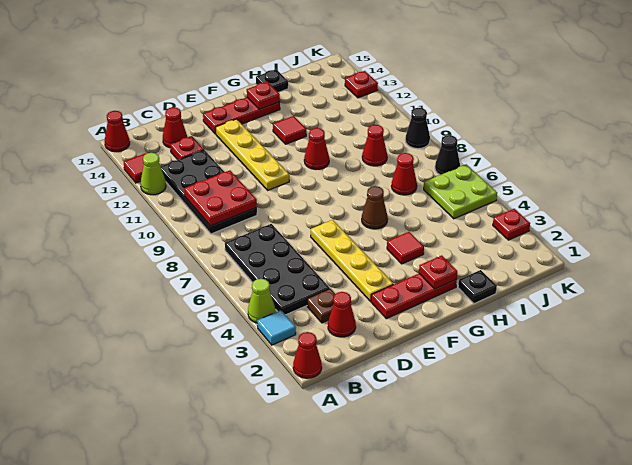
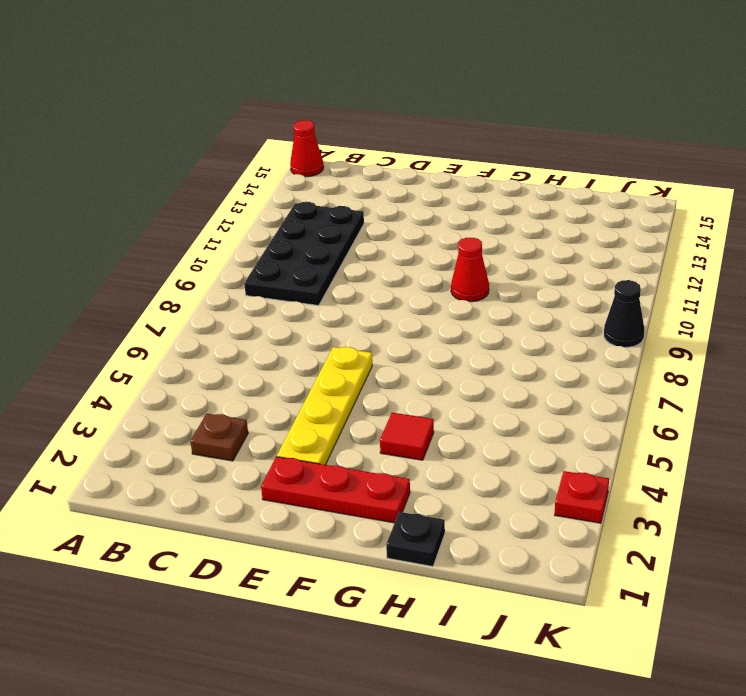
none -> red 1x1 cone [293,332,322,378]
none -> cyan 1x1 tile [257,310,296,345]
none -> lime 1x1 cone [248,279,275,323]
none -> lime 1x1 cone [141,153,166,195]

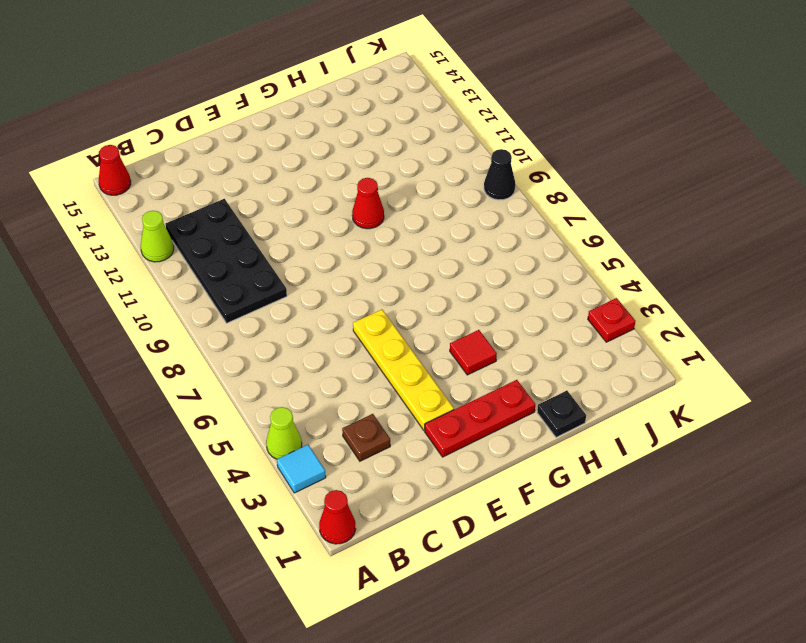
none -> red 1x1 tile [124,153,146,183]
none -> black 2x4 plate [225,224,330,315]
none -> red 1x1 cone [328,292,356,337]
none -> red 1x1 plate [170,136,204,160]

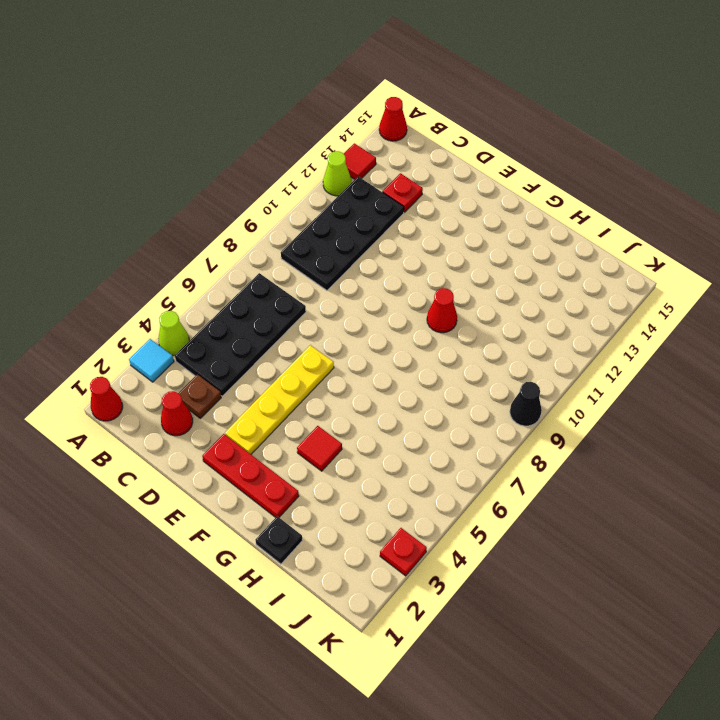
none -> red 1x1 cone [163,107,187,148]
none -> yellow 1x4 plate [216,119,289,190]
none -> red 1x3 plate [203,97,280,134]
none -> brown 1x1 cone [362,186,388,229]

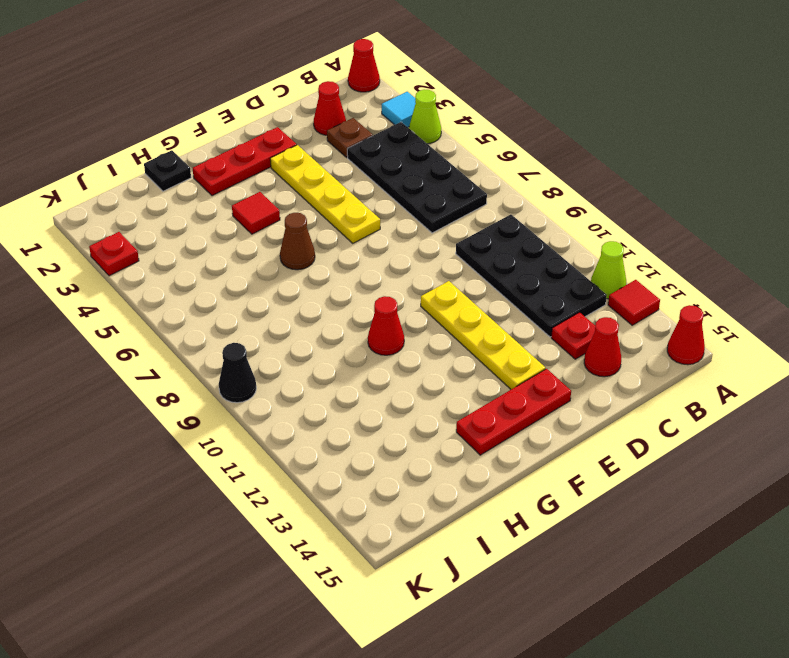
none -> red 1x1 tile [273,116,306,144]
none -> black 1x1 plate [256,69,288,92]
none -> red 1x1 cone [392,153,417,195]
none -> red 1x1 cone [362,125,387,166]

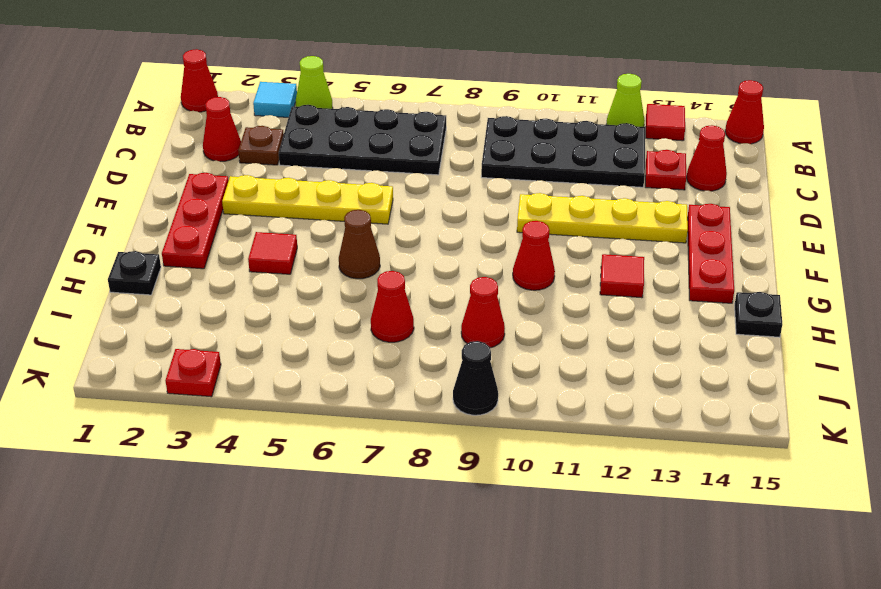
none -> lime 2x2 plate [424,164,497,219]
none -> black 1x1 cone [435,135,460,175]
none -> red 1x1 plate [345,71,378,98]
none -> red 2x2 plate [184,170,257,226]

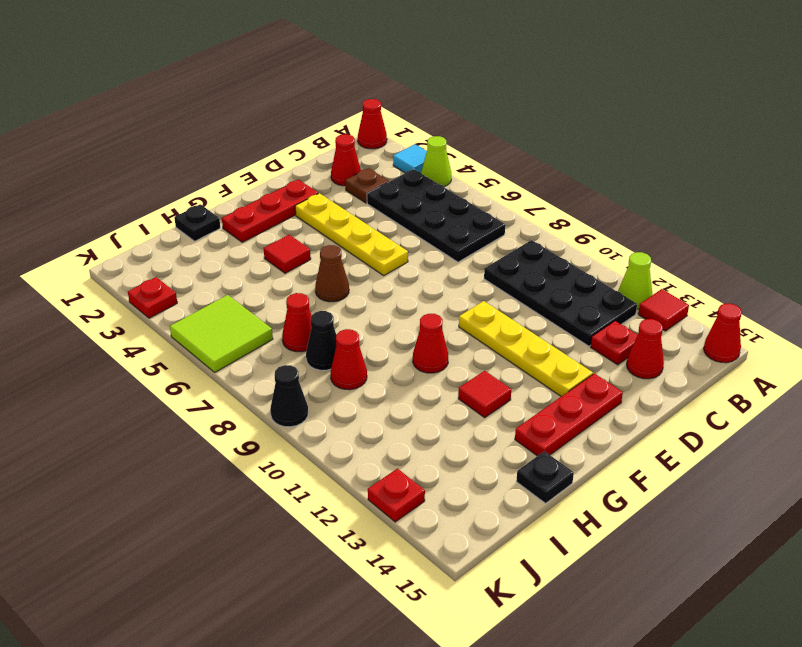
black 1x1 cone [306,311,337,370] -> black 1x1 cone moved to [435,135,460,175]
lime 2x2 tile [170,295,273,372] -> lime 2x2 plate [424,164,497,219]
none -> red 2x2 plate [184,170,257,226]
none -> red 1x1 plate [419,255,457,289]
none -> red 1x1 plate [247,82,280,109]

